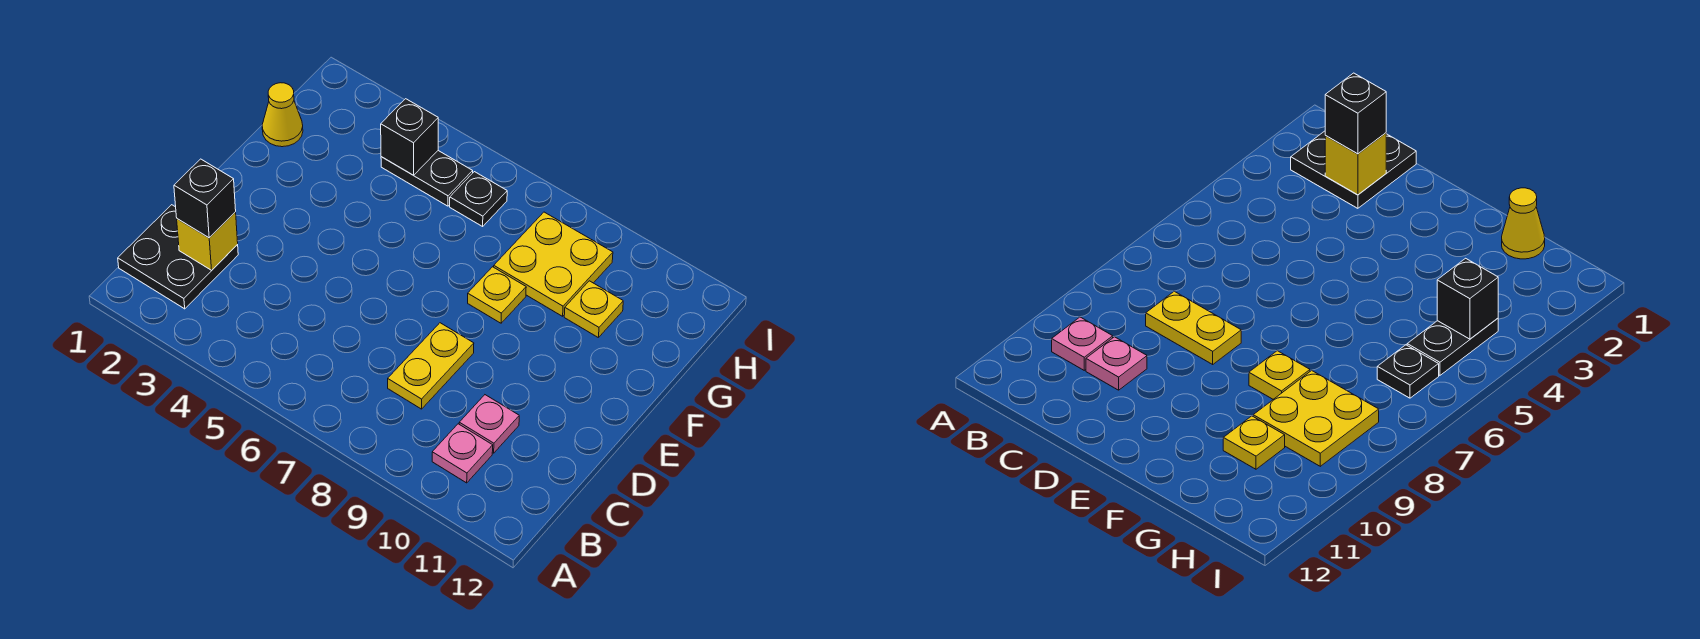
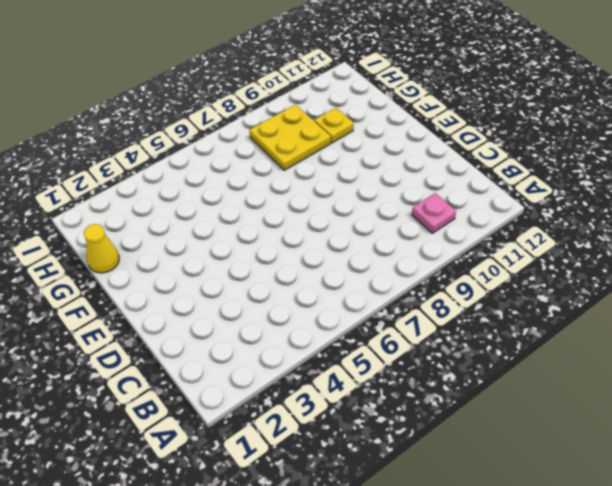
none -> black 2x2 plate [118,205,238,309]
none -> yellow 1x2 plate [388,323,474,409]
none -> pink 1x1 plate [459,395,519,453]

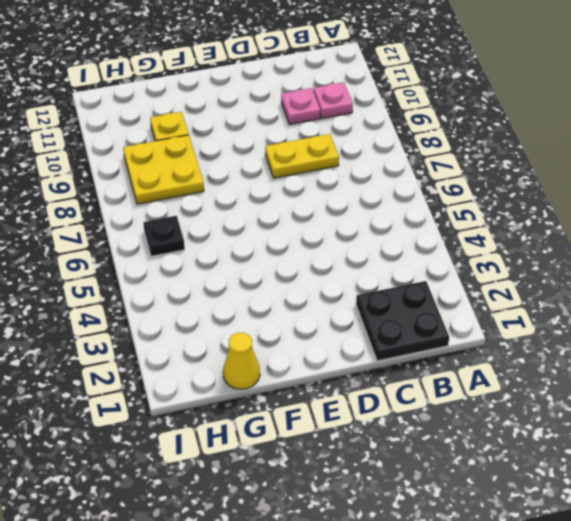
none -> yellow 1x1 plate [468,267,526,323]
none -> black 1x2 plate [381,151,473,206]
none -> yellow 1x1 brick [177,212,238,270]

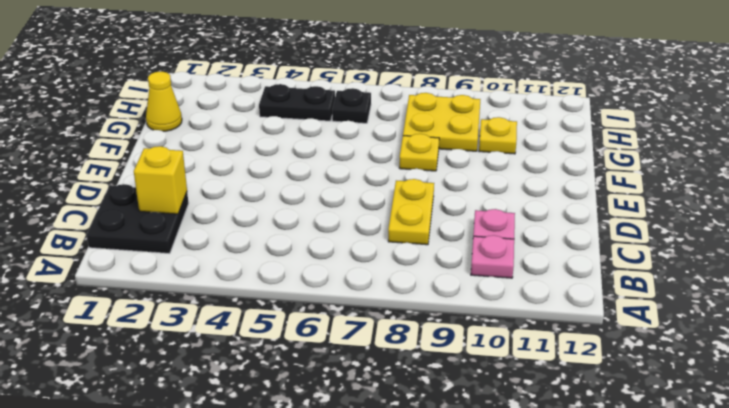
none -> black 1x1 brick [381,99,438,175]
none -> black 1x1 brick [174,159,236,238]

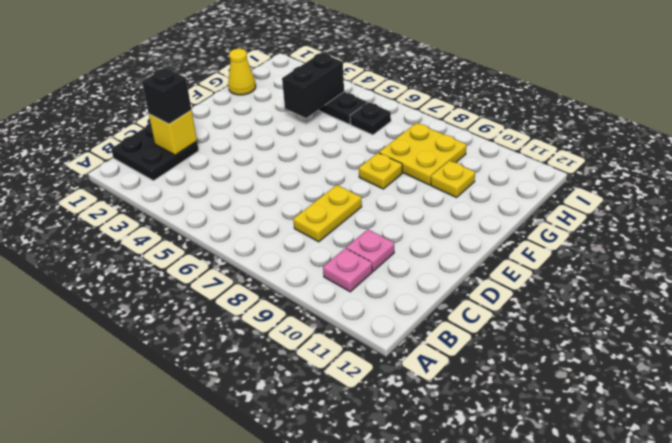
black 1x2 brick [282,53,344,118] -> black 1x1 brick [381,99,438,175]

